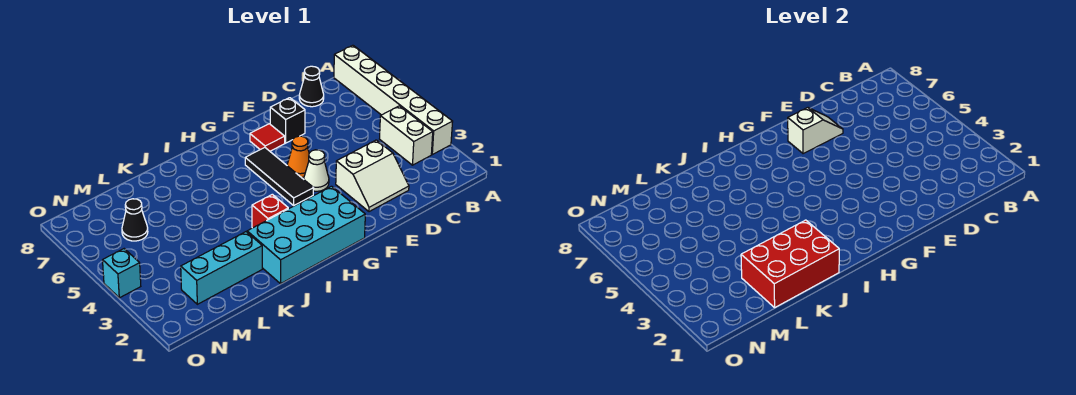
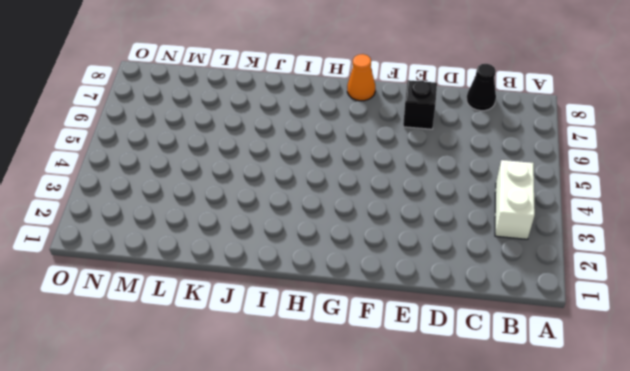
orange 1x1 cone [347,54,375,101] -> orange 1x1 cone moved to [287,136,309,177]
none -> white 1x6 brick [334,45,453,155]
none -> white 2x2 slope [336,140,409,212]
none -> white 1x1 cone [304,150,329,191]

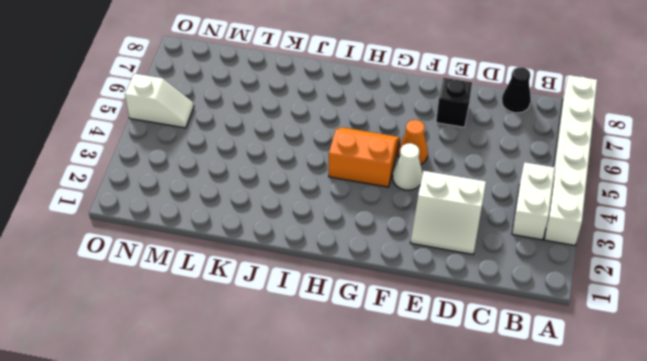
orange 2x2 slope [329,127,400,187] -> black 1x3 tile [245,148,314,205]
white 1x2 slope [125,74,194,128] -> white 1x2 slope moved to [788,108,843,154]
none -> red 1x1 tile [250,124,285,151]
none -> cyan 2x4 brick [247,186,365,284]
none -> red 1x1 brick [252,194,288,228]

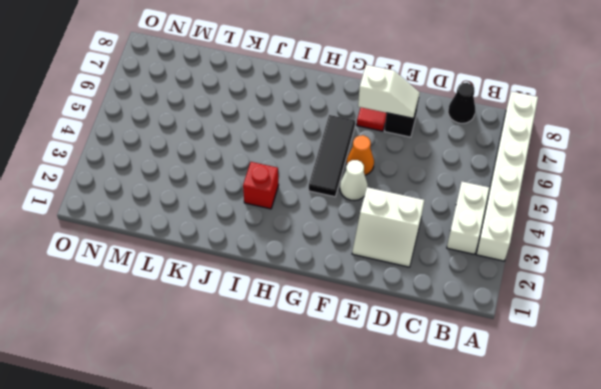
none -> cyan 2x4 brick [247,186,365,284]
none -> cyan 1x3 brick [181,232,262,304]
none -> black 1x1 cone [122,199,148,241]

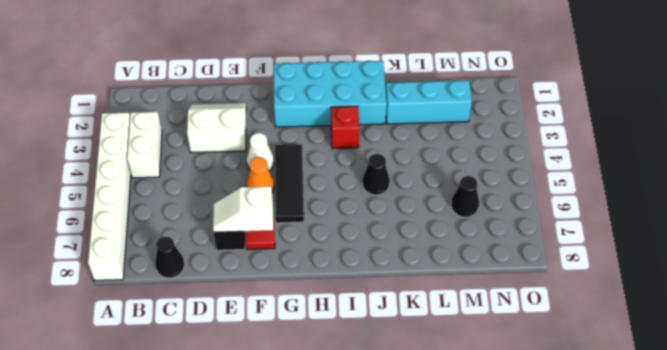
black 1x1 cone [362,154,390,195] -> none
none -> cyan 1x1 brick [103,249,141,298]
none -> red 2x3 brick [741,220,839,307]

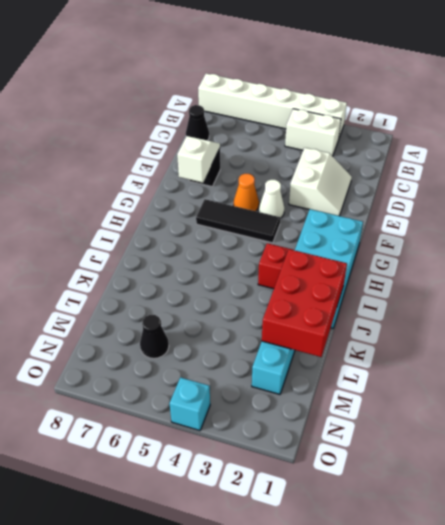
none -> red 1x1 tile [250,124,285,151]

